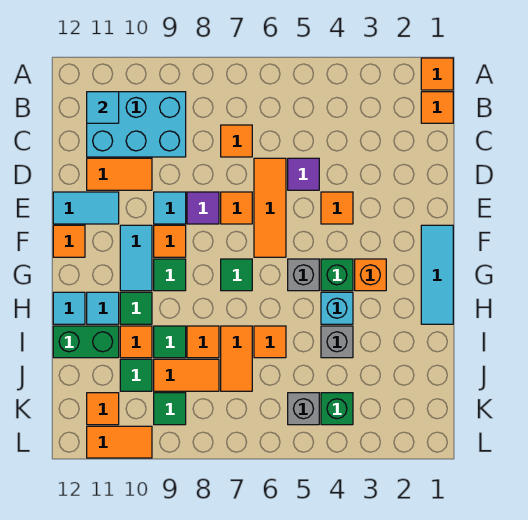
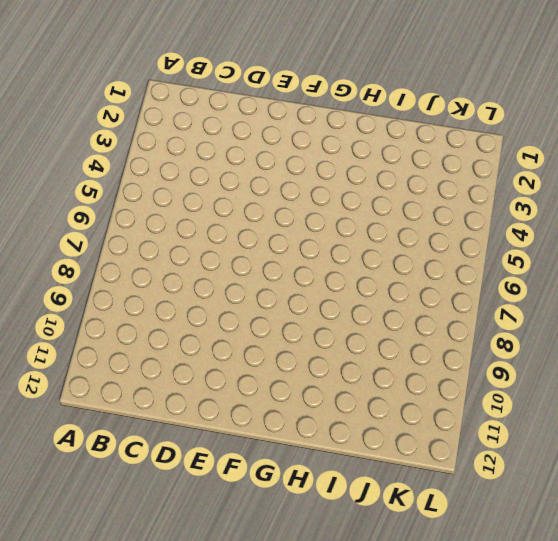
none -> orange 1x1 tile [421,58,453,90]
none -> orange 1x1 tile [421,92,453,123]
none -> cyan 2x3 brick [87,92,186,157]
none -> orange 1x1 tile [221,125,252,157]

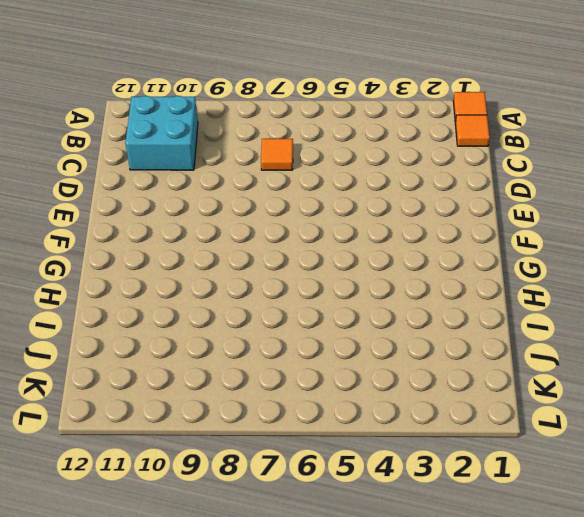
cyan 2x2 brick [125,96,198,170] -> cyan 2x3 brick [87,92,186,157]
none -> purple 1x1 tile [288,158,319,190]
none -> orange 1x3 tile [254,158,286,257]
none -> orange 1x2 tile [87,158,152,190]
none -> orange 1x1 tile [321,192,353,224]

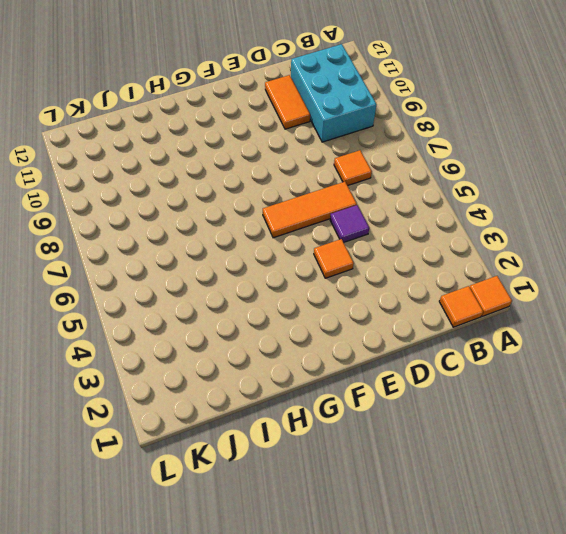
none -> orange 1x1 tile [221,192,252,224]
none -> purple 1x1 tile [187,192,219,224]
none -> cyan 1x1 tile [154,192,186,224]
none -> cyan 1x2 tile [53,192,119,224]

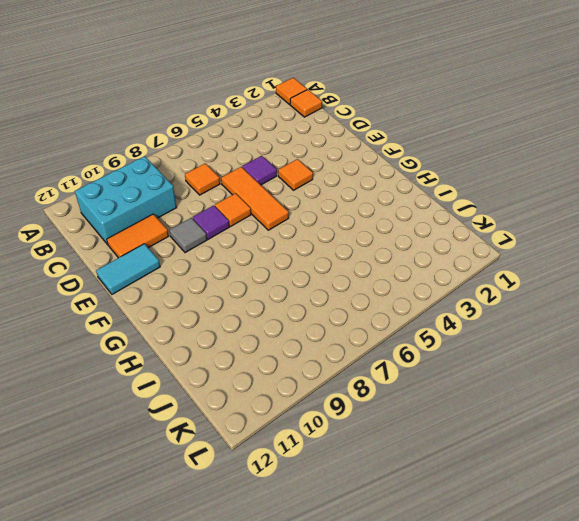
grey 1x1 tile [169,218,207,253] -> cyan 1x1 tile [154,192,186,224]
none -> cyan 1x3 tile [421,225,453,324]
none -> orange 1x1 tile [154,225,186,257]
none -> cyan 1x2 tile [120,225,152,291]
none -> orange 1x1 tile [53,225,85,257]

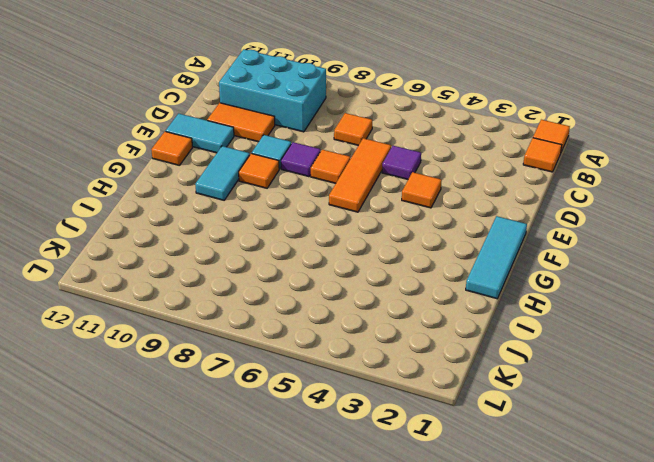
none -> orange 1x1 brick [355,259,386,291]
none -> green 1x1 brick [321,259,353,291]
none -> grey 1x1 brick [288,259,319,291]
none -> green 1x1 tile [221,259,252,291]

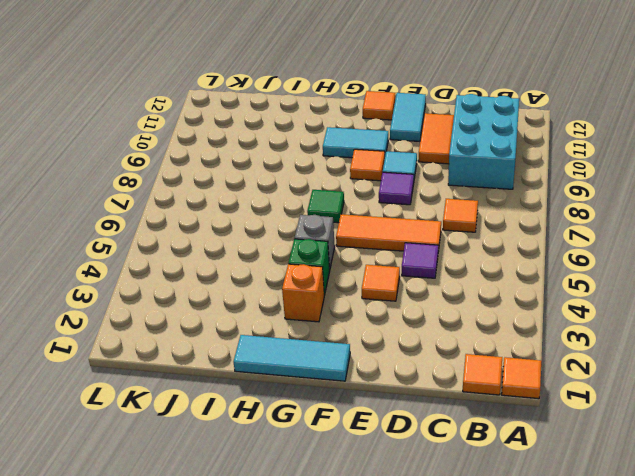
none -> orange 1x1 tile [221,192,252,224]
none -> green 1x1 tile [154,259,186,291]
none -> cyan 1x1 brick [321,292,353,324]
none -> green 1x1 tile [120,292,152,324]

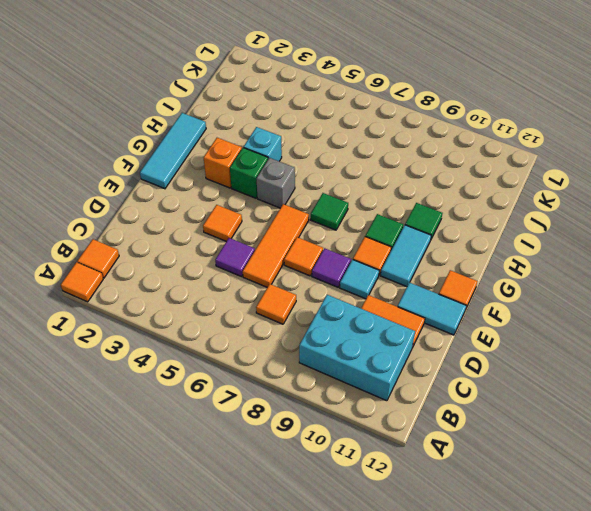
none -> cyan 1x1 tile [87,292,119,324]
none -> cyan 1x1 tile [53,292,85,324]
none -> grey 1x1 brick [321,326,353,358]
none -> orange 1x1 tile [254,326,286,358]

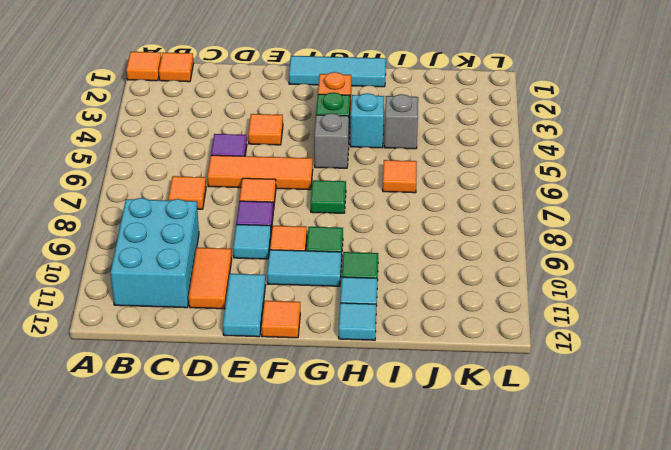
none -> orange 1x2 tile [221,326,252,391]
none -> orange 1x1 tile [187,326,219,358]
none -> green 1x1 tile [154,326,186,358]
none -> orange 1x1 tile [120,326,152,358]

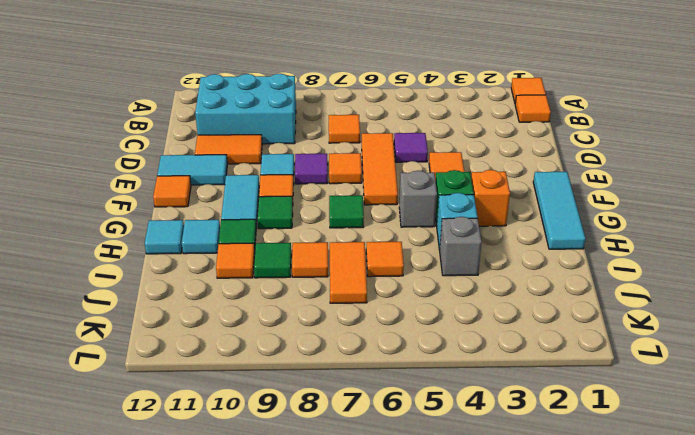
none -> green 1x2 brick [53,326,119,358]
none -> orange 1x2 tile [154,359,219,391]
none -> green 1x1 tile [120,359,152,391]
none -> green 1x1 brick [321,393,353,425]

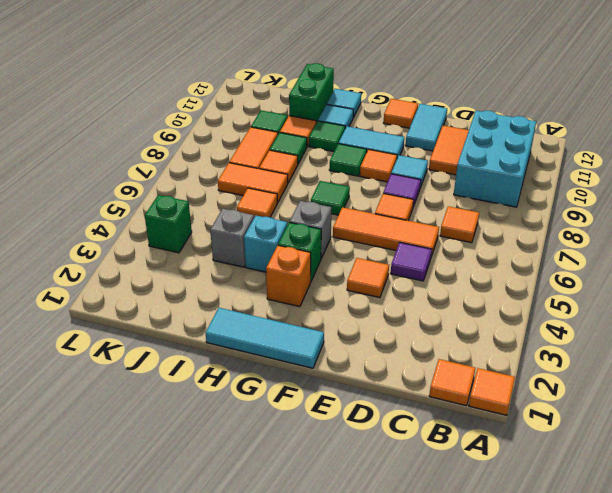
none -> grey 1x1 brick [288,393,319,425]
none -> green 1x1 tile [154,393,186,425]
none -> orange 1x1 tile [87,393,119,425]
none -> orange 1x2 tile [87,426,152,458]

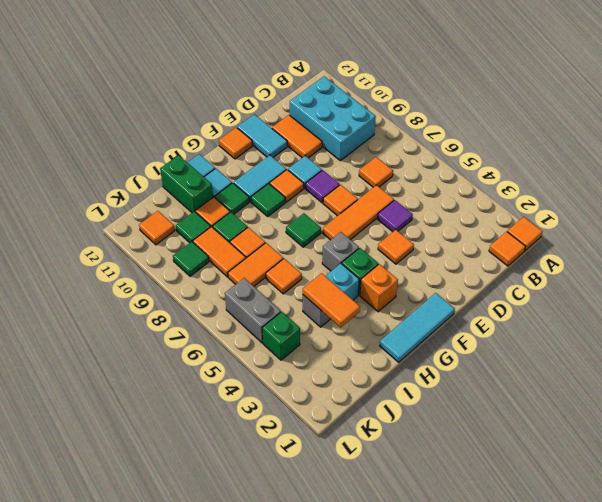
orange 1x2 tile [303,273,360,327] -> orange 1x2 tile moved to [87,426,152,458]
grey 1x2 brick [225,278,281,343] -> grey 1x1 brick [288,393,319,425]
none -> cyan 1x1 tile [87,92,119,123]

